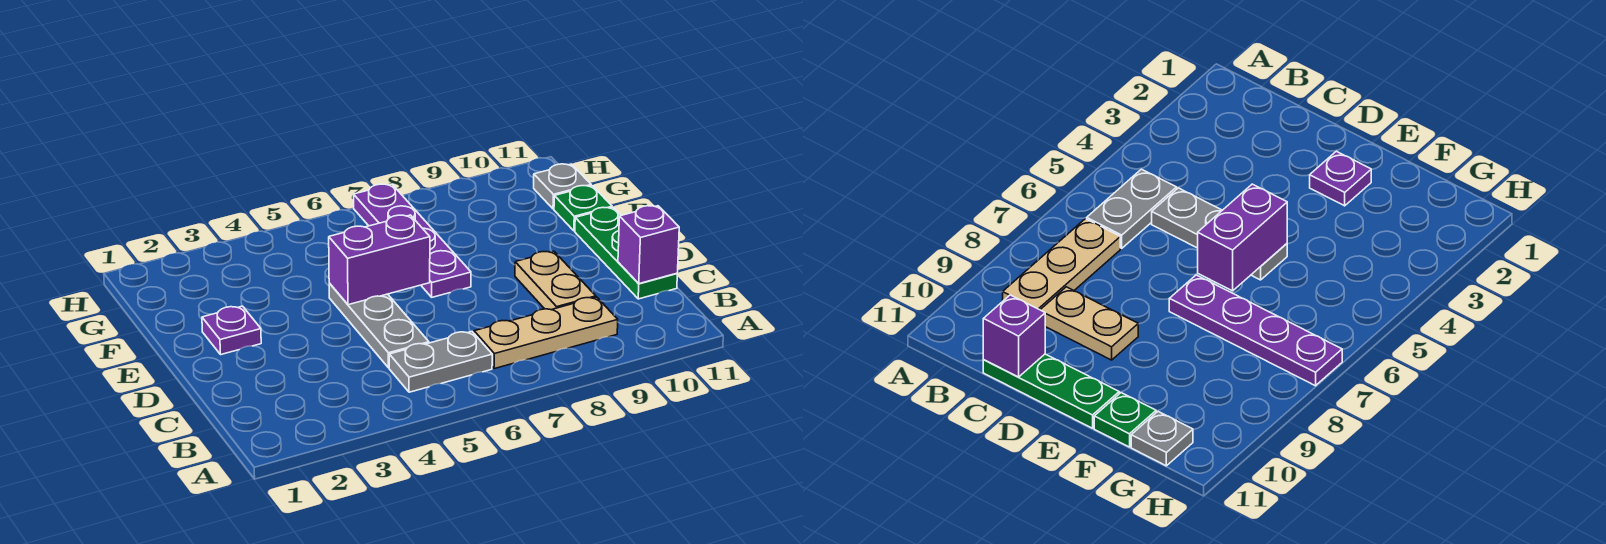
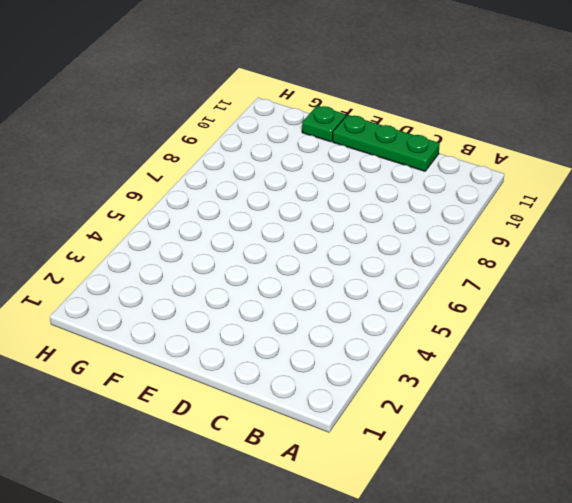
none -> grey 1x2 plate [389,332,492,392]
none -> tan 1x3 plate [474,297,618,369]

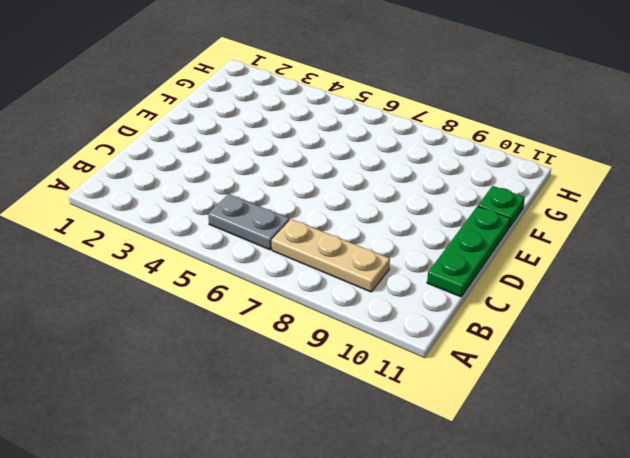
none -> grey 1x3 plate [329,283,429,368]
none -> tan 1x2 plate [515,251,596,310]

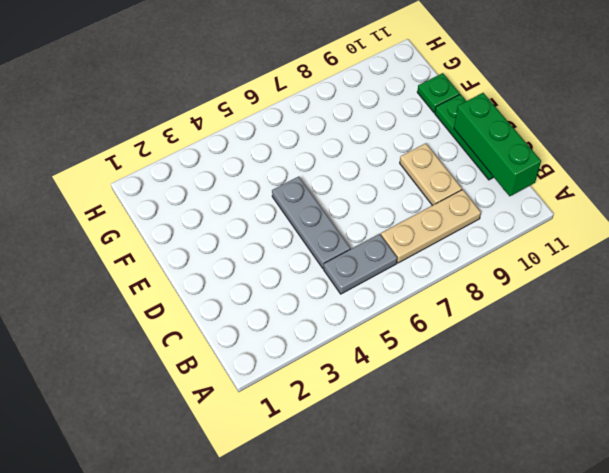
green 1x3 brick [454,93,541,196] -> purple 1x1 brick [618,206,679,284]
none -> purple 1x1 plate [202,306,261,355]
none -> purple 1x4 plate [354,184,471,297]

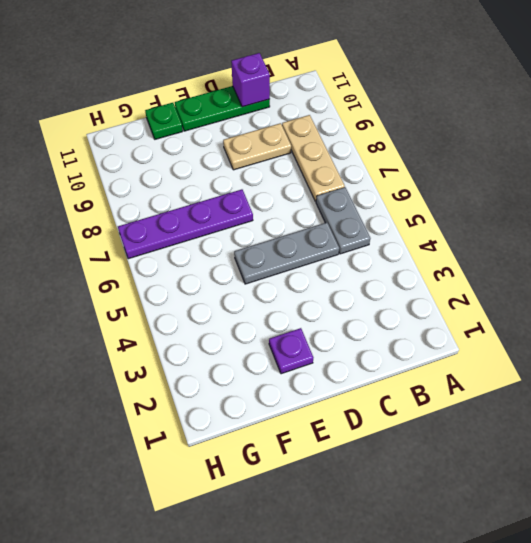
none -> grey 1x1 plate [534,164,591,209]
none -> purple 1x2 brick [329,215,430,305]

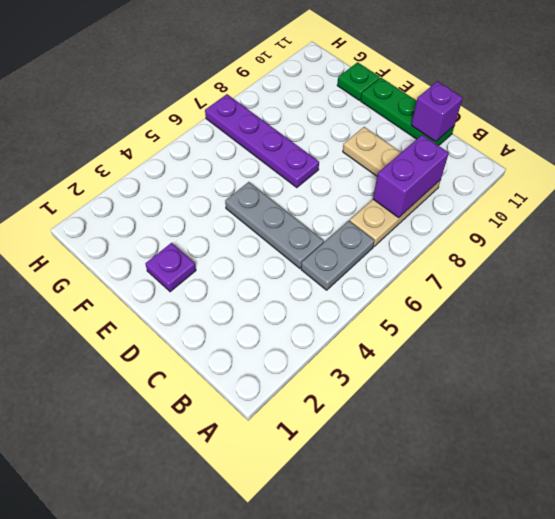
purple 1x2 brick [373,135,449,218] -> purple 1x2 brick moved to [329,215,430,305]
none -> grey 1x1 plate [534,164,591,209]

